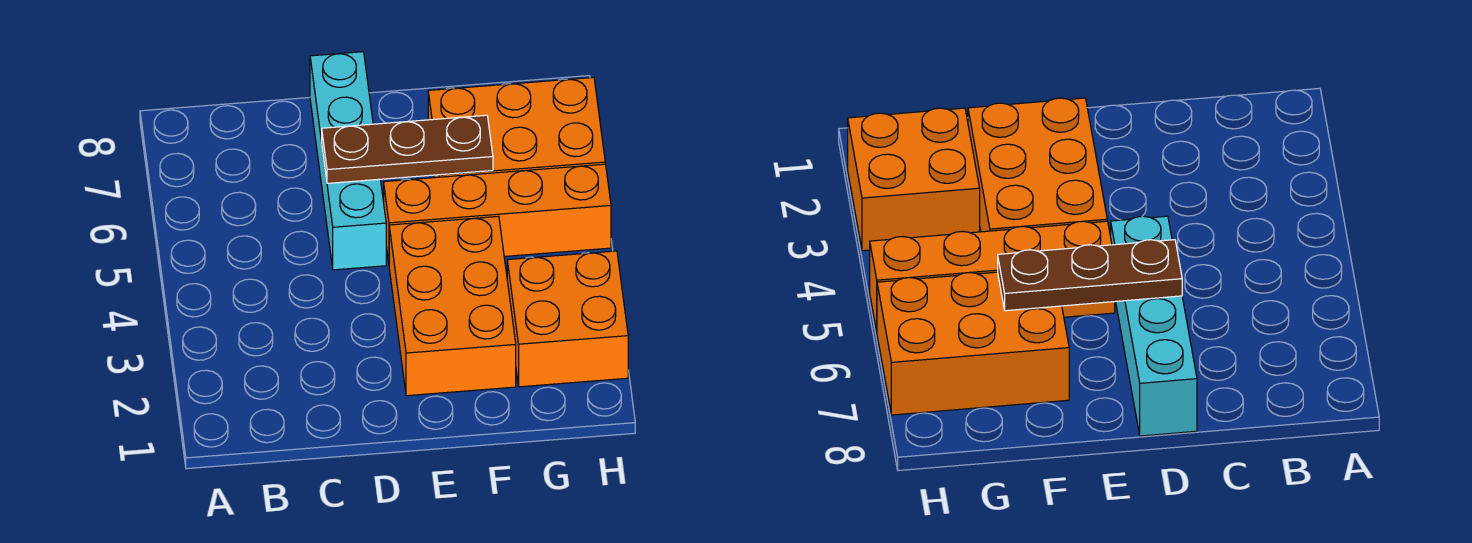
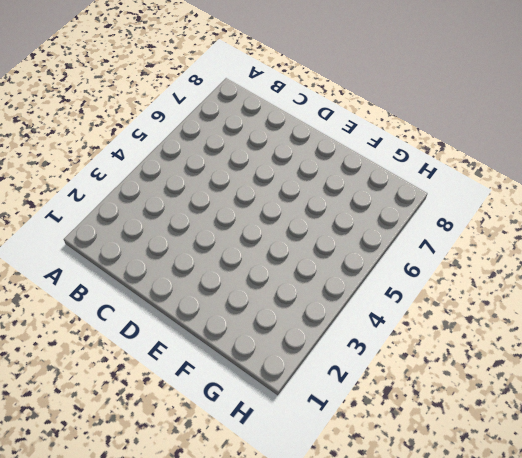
none -> cyan 1x4 brick [310,52,386,270]
none -> orange 2x3 brick [389,216,516,396]

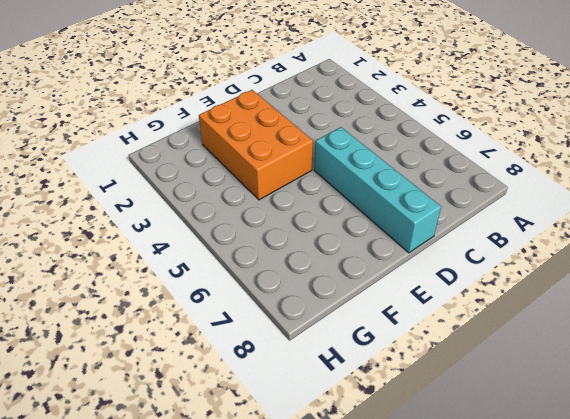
none -> orange 1x4 brick [384,164,611,262]
none -> orange 2x3 brick [428,77,605,178]

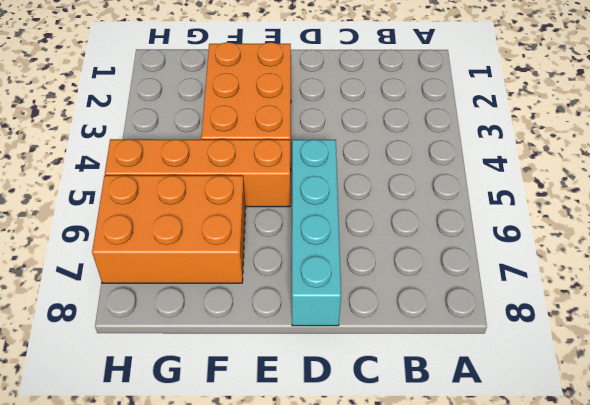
none -> orange 2x2 brick [507,251,628,387]
none -> brown 1x3 plate [322,115,493,183]

